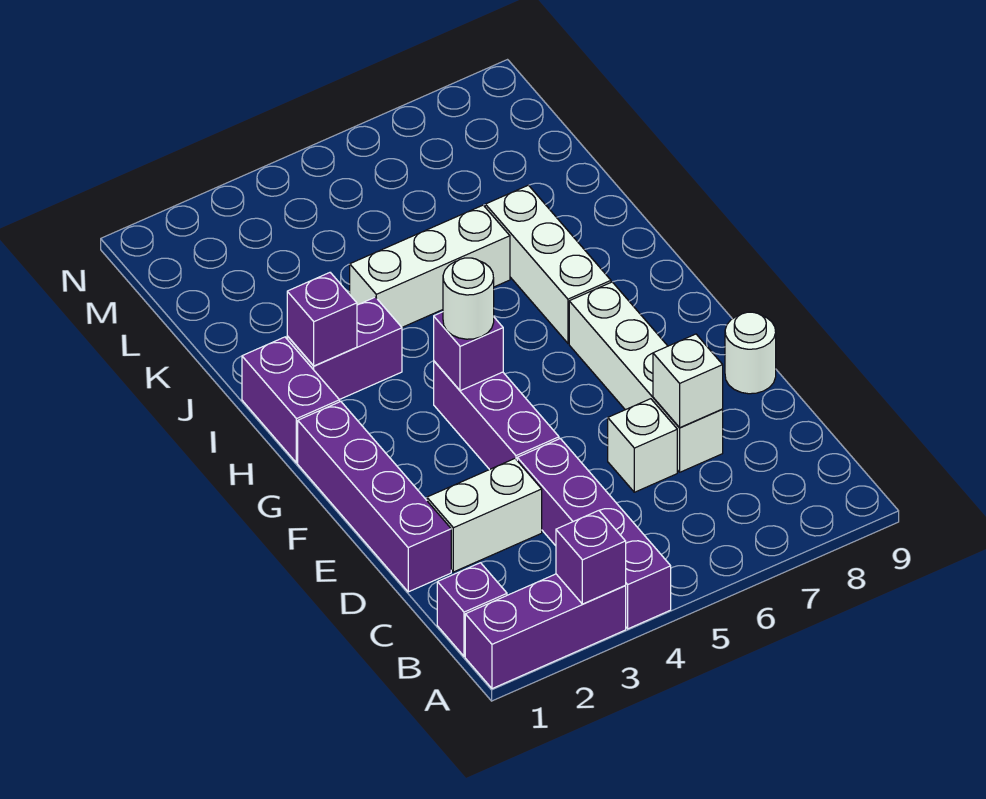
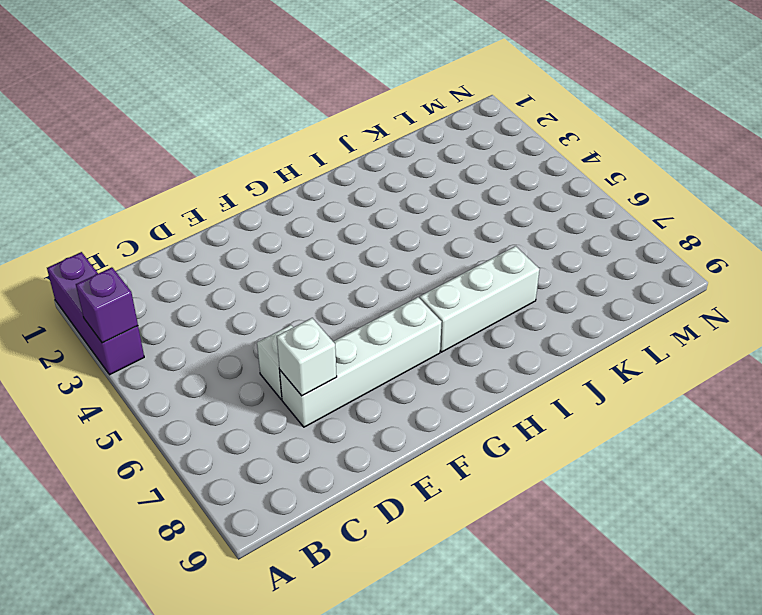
none -> purple 1x4 brick [517,439,671,629]
none -> purple 1x1 brick [437,563,507,656]
none -> purple 1x4 brick [298,402,451,592]

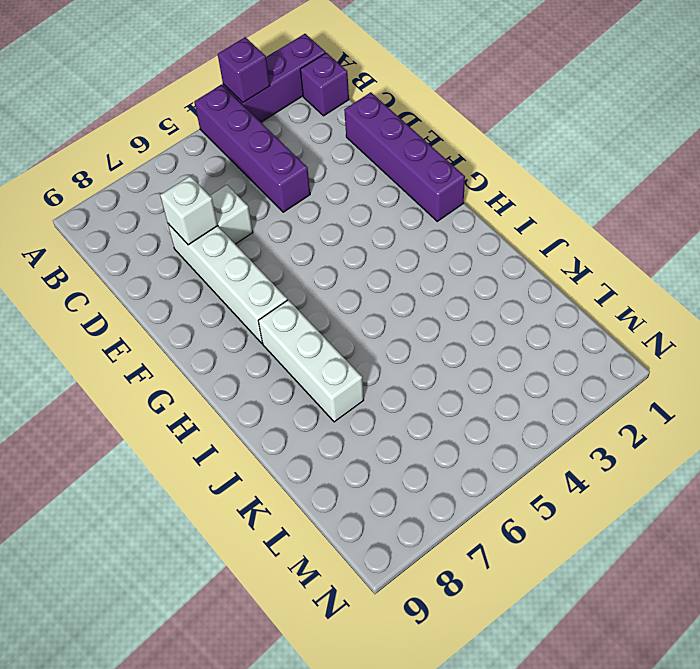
none -> white 1x2 brick [427,459,542,572]
none -> purple 1x3 brick [434,361,559,469]
none -> white 1x1 round brick [725,312,776,394]

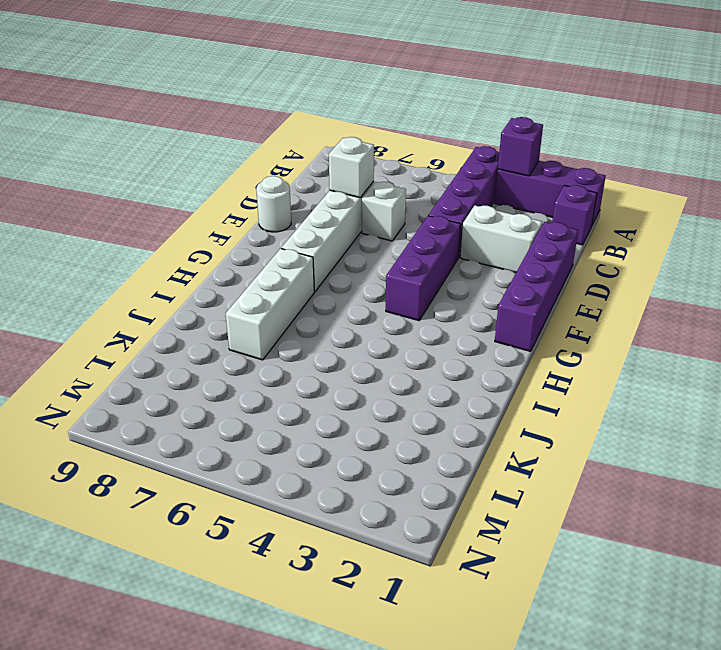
none -> purple 1x2 brick [242,337,340,463]
none -> purple 1x2 brick [287,297,402,400]
none -> white 1x3 brick [350,205,510,327]

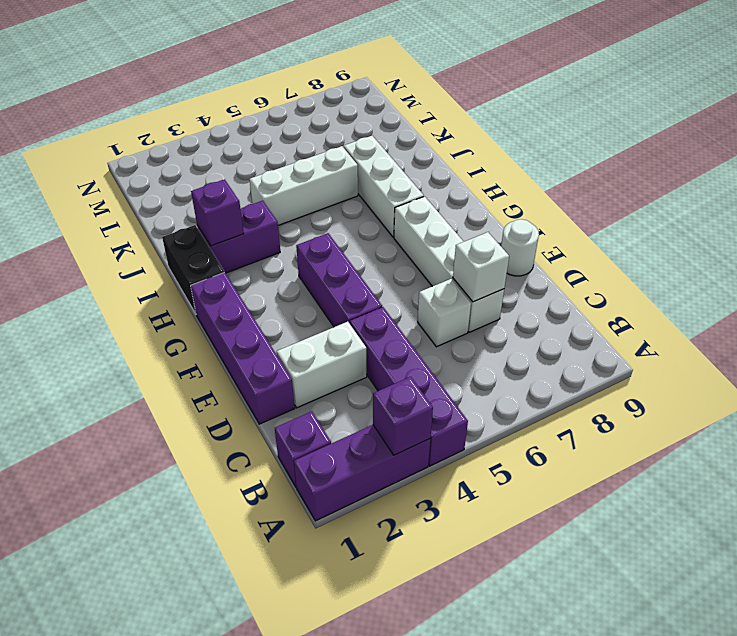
black 1x2 brick [162,225,224,314] -> purple 1x2 brick [242,337,340,463]
none -> purple 1x1 brick [434,312,503,391]
none -> white 1x1 round brick [443,258,494,339]

